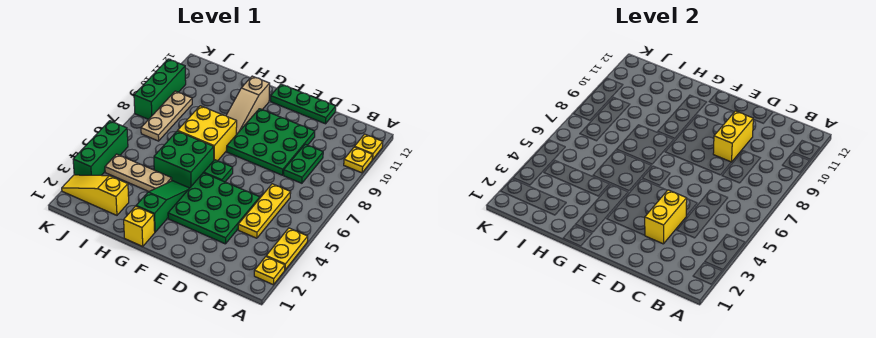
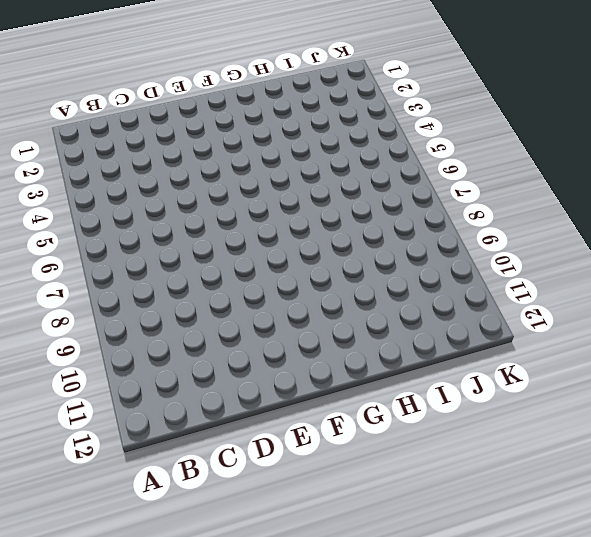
none -> yellow 1x1 plate [254,257,285,285]
none -> yellow 1x2 plate [266,228,308,270]
none -> yellow 1x1 plate [344,147,372,173]

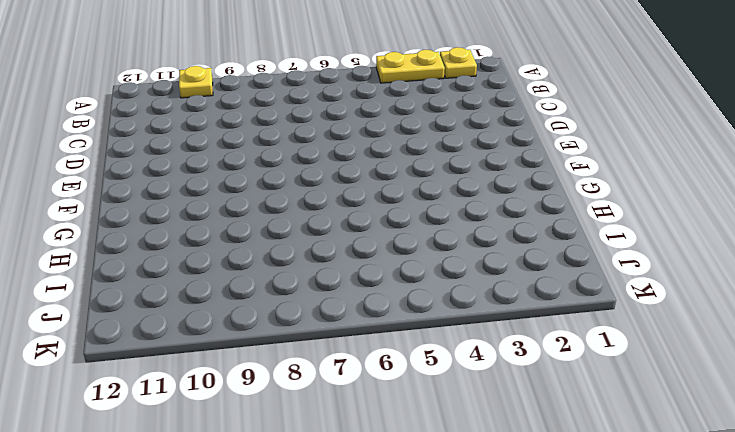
none -> yellow 1x1 plate [355,134,383,160]
none -> yellow 1x3 plate [238,184,291,238]
none -> green 1x2 plate [284,144,323,183]

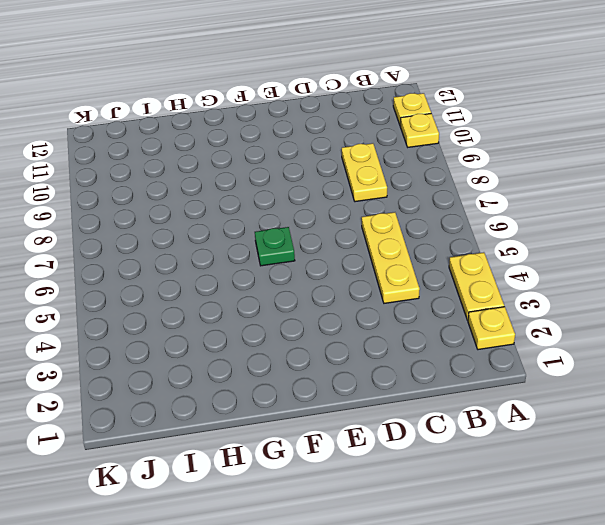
yellow 1x2 plate [342,143,387,202] -> green 1x2 plate [284,144,323,183]
none -> green 3x3 plate [168,173,260,244]
none -> green 3x3 plate [227,109,315,175]
none -> green 1x3 plate [271,84,336,124]

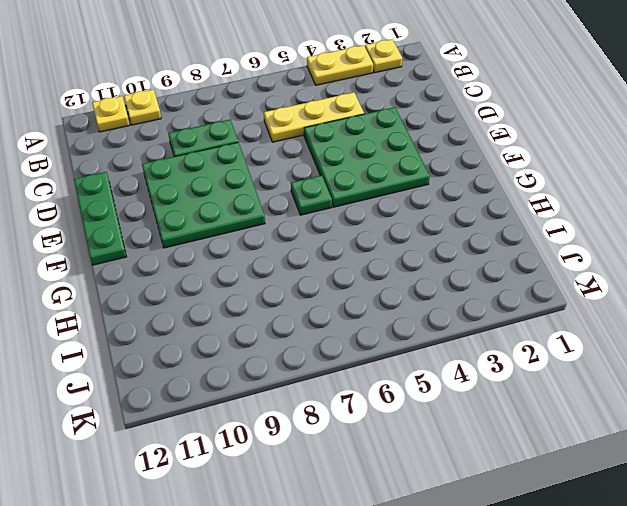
none -> yellow 1x1 brick [124,206,155,246]
none -> green 1x3 slope [136,181,189,232]
none -> green 2x2 brick [154,131,214,188]

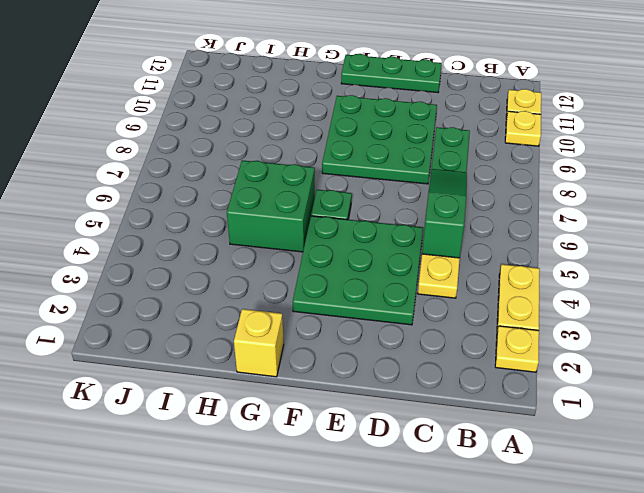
green 1x3 slope [422,169,467,258] -> green 1x3 slope moved to [136,181,189,232]
none -> yellow 2x2 brick [178,106,237,161]
none -> tan 1x3 slope [226,76,270,135]
none -> tan 1x3 plate [105,154,172,191]

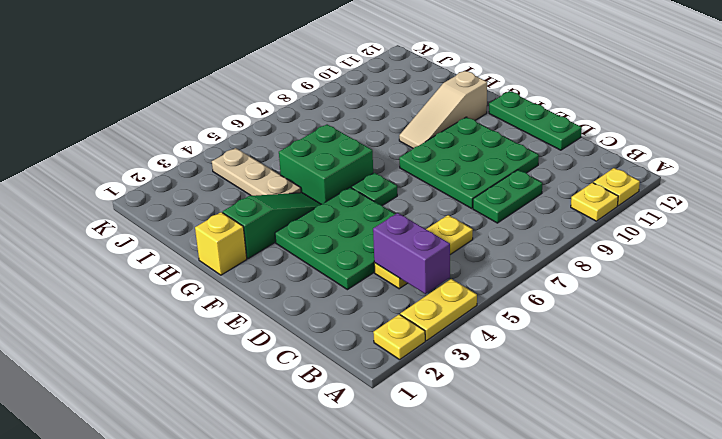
purple 1x2 brick [373,213,450,294] -> none
none -> yellow 2x2 brick [178,106,237,161]
none -> yellow 1x3 slope [62,175,129,215]
none -> tan 1x3 plate [141,91,192,141]

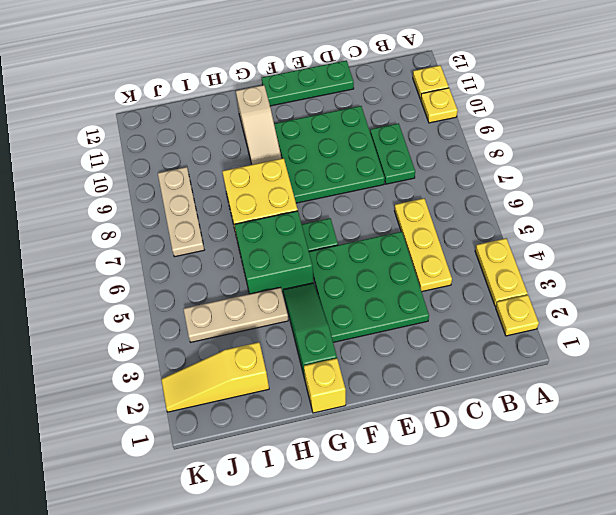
none -> green 1x3 brick [73,121,128,175]
none -> green 1x3 brick [134,59,186,119]
none -> yellow 1x2 brick [645,190,687,244]

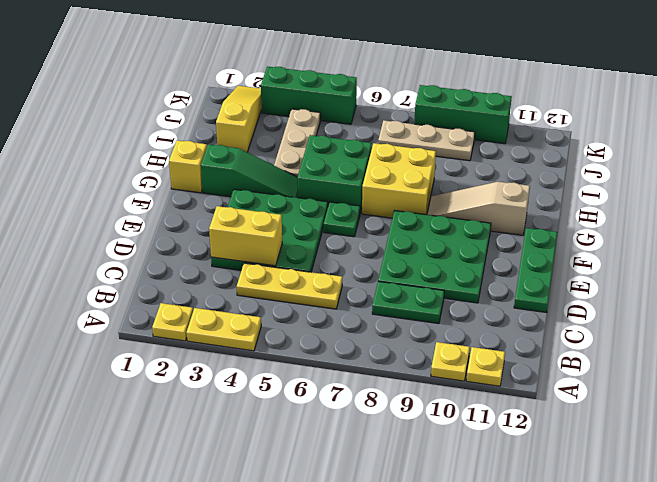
none -> yellow 1x2 brick [713,111,753,162]

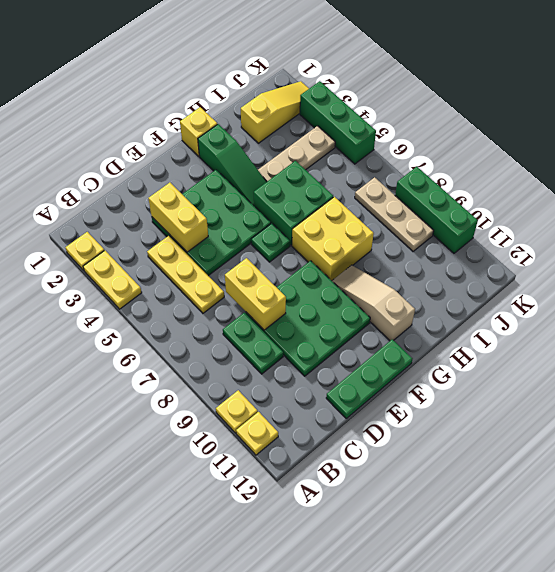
yellow 1x2 brick [225,258,286,330] -> yellow 1x2 brick moved to [713,111,753,162]

